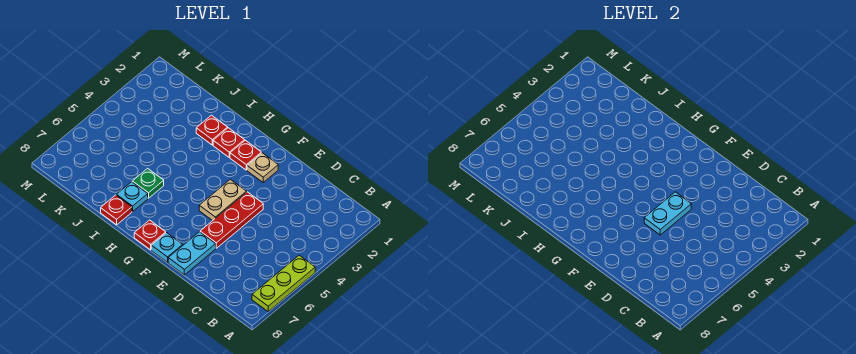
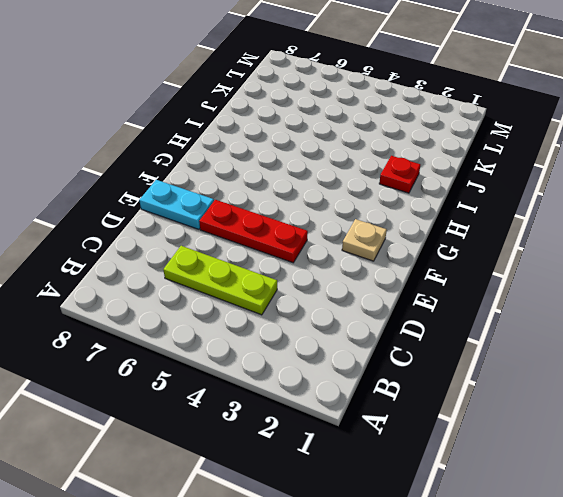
lime 1x3 plate [163,246,277,315] -> lime 1x3 plate moved to [252,255,315,312]
none -> tan 1x2 plate [199,179,247,221]
none -> cyan 1x1 plate [151,233,183,262]
none -> red 1x1 plate [230,140,261,170]

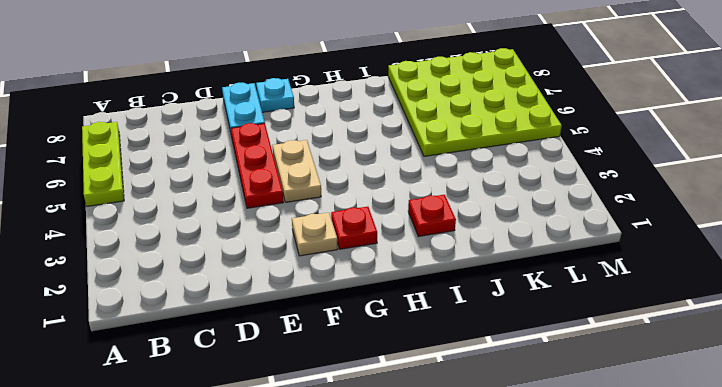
lime 4x4 plate [388,48,562,156] -> none
none -> red 1x1 plate [134,220,166,250]
none -> red 1x1 plate [213,128,245,157]
none -> green 1x1 plate [132,168,164,198]

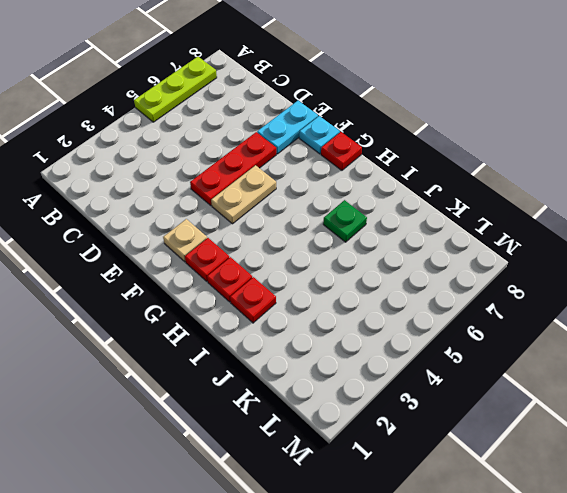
none -> cyan 1x1 plate [116,182,148,211]
none -> red 1x1 plate [101,195,132,225]
none -> cyan 1x2 plate [644,192,691,235]

